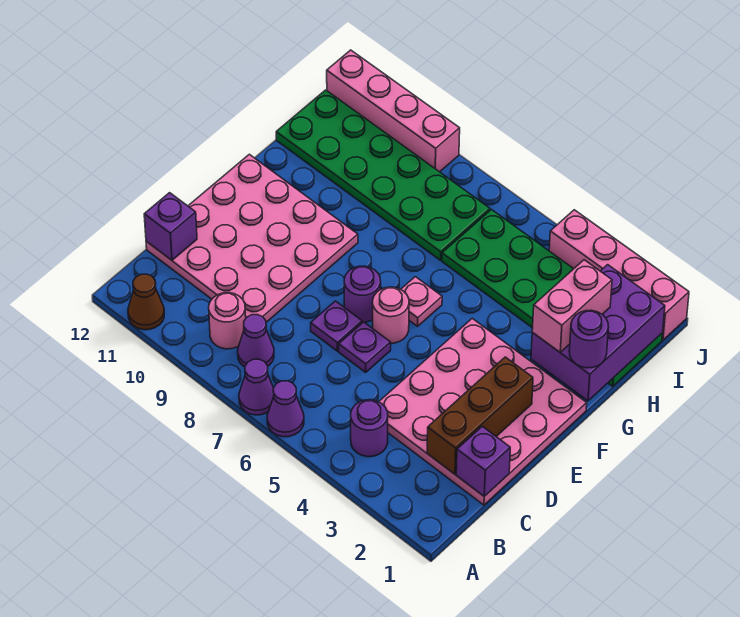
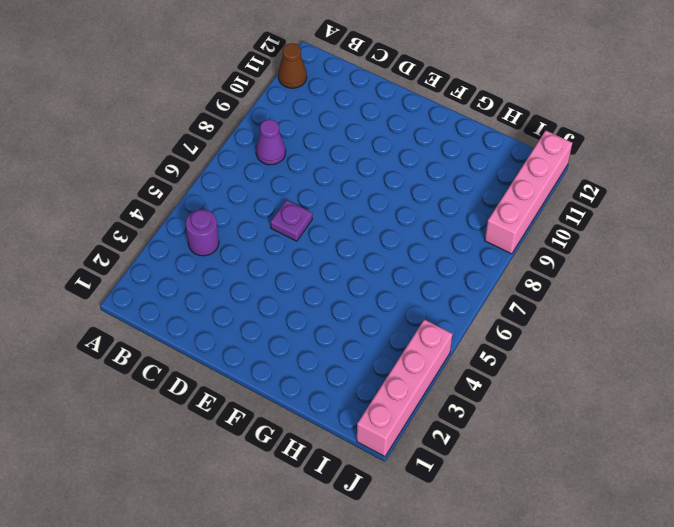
none -> purple 1x1 cone [267,381,304,437]
none -> purple 1x1 cone [239,359,274,415]
none -> pink 1x1 round brick [209,293,246,349]

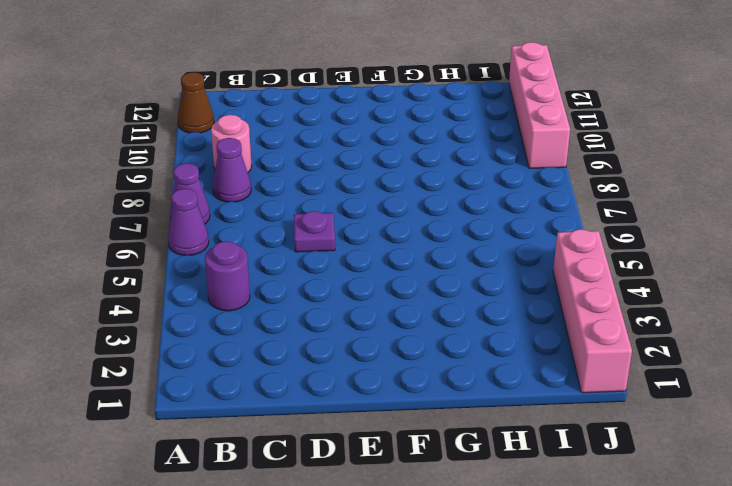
none -> pink 4x4 plate [379,319,587,505]
none -> pink 4x4 plate [146,154,358,322]
none -> purple 1x1 plate [311,301,362,351]

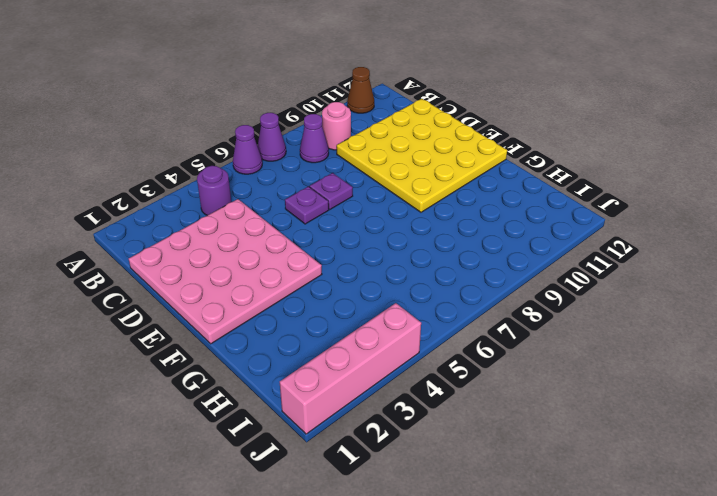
yellow 4x4 plate [337,99,507,212] -> pink 4x4 plate [146,154,358,322]
none -> pink 1x1 round brick [373,287,409,343]
none -> purple 1x1 round brick [344,266,381,322]
none -> pink 1x1 plate [401,277,442,326]

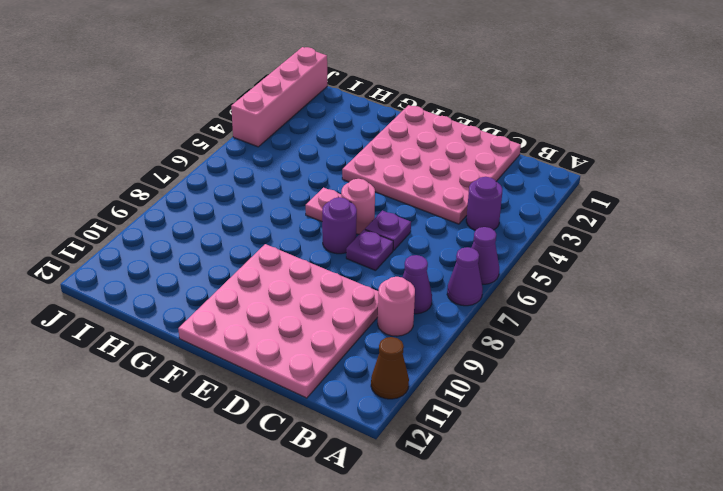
none -> green 2x6 plate [442,210,662,386]
none -> green 2x6 plate [276,90,490,260]
none -> pink 1x4 brick [327,50,460,172]

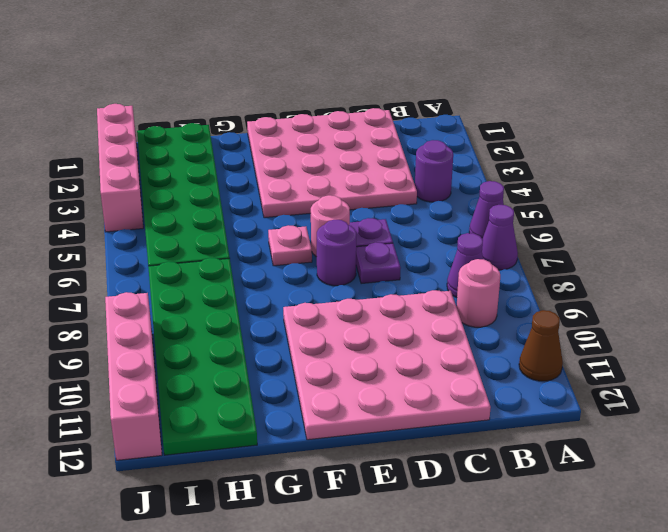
none -> purple 1x1 brick [456,426,510,496]
none -> brown 1x3 brick [427,357,533,474]
none -> purple 1x1 brick [144,193,197,260]

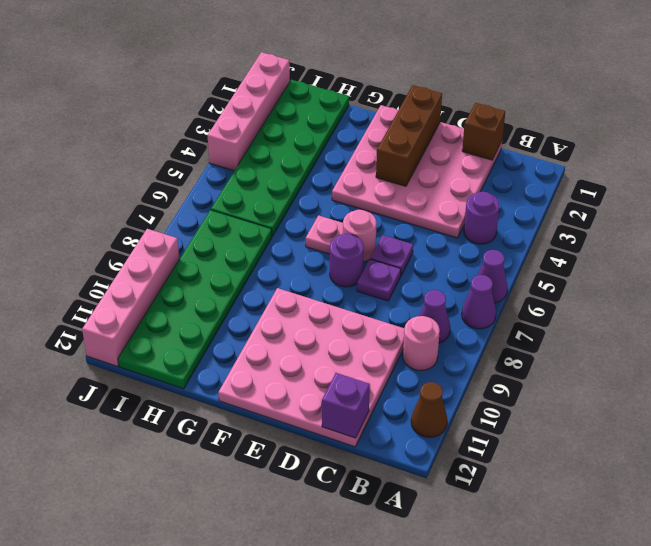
brown 1x1 brick [462,103,505,160] -> purple 1x1 brick [456,426,510,496]
brown 1x3 brick [376,85,442,186] -> brown 1x3 brick turned to [427,357,533,474]
none -> purple 2x3 brick [531,265,665,401]
none -> purple 1x1 round brick [569,310,608,368]
none -> pink 1x2 brick [532,260,612,352]

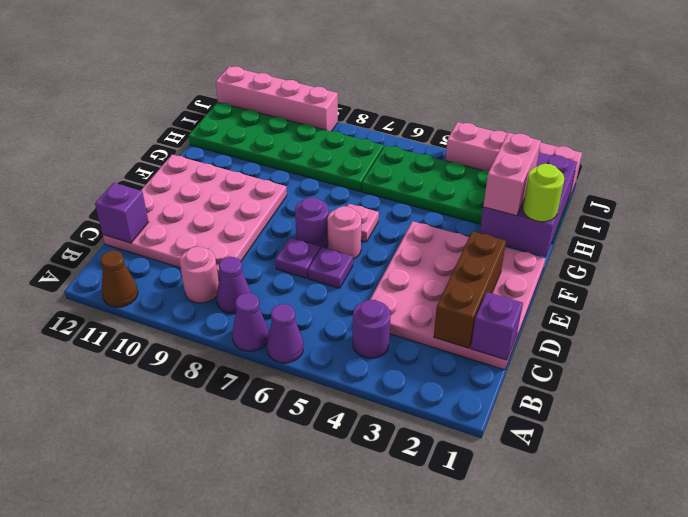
lime 1x1 round brick [523,164,564,222] -> purple 1x1 round brick [569,310,608,368]

